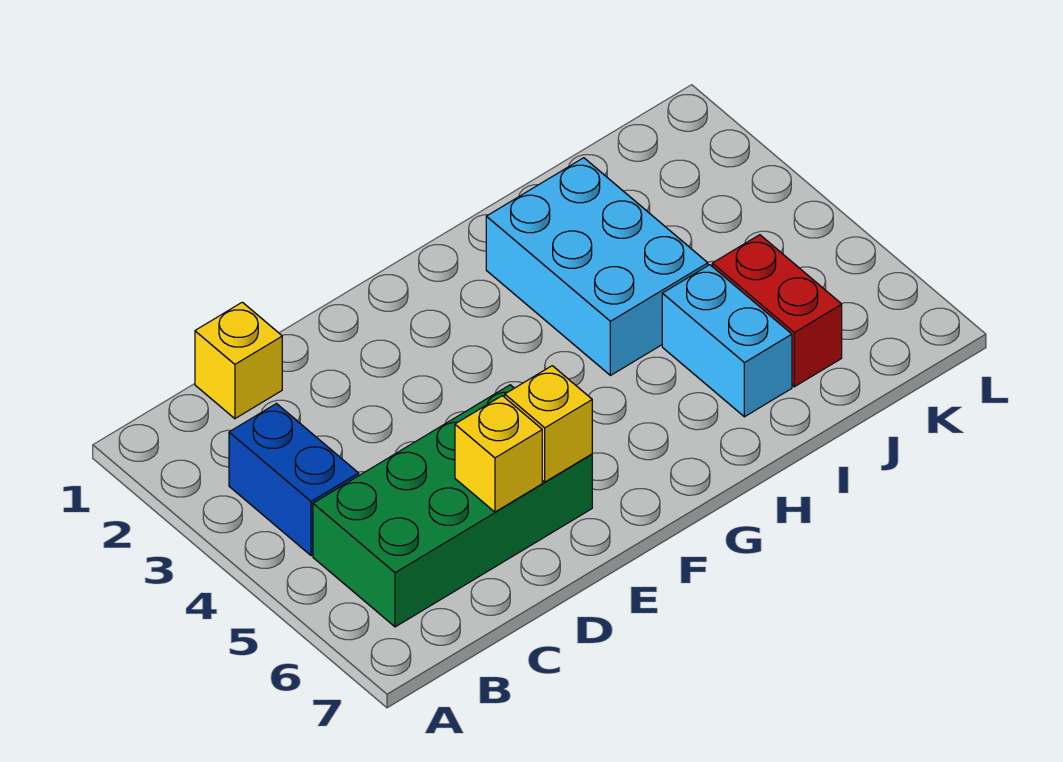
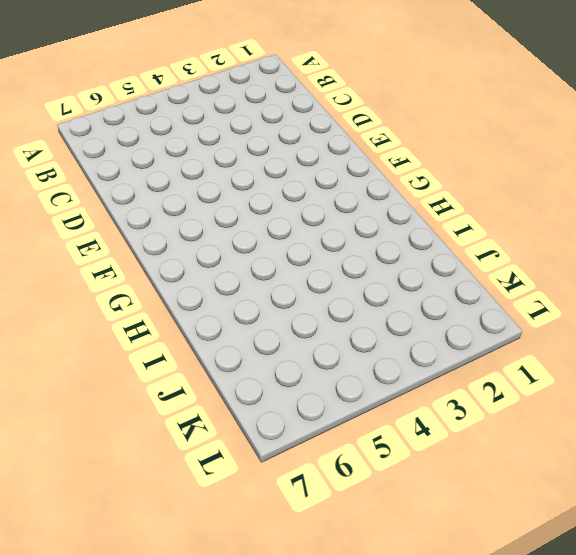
none -> blue 1x2 brick [229,404,359,556]
none -> green 2x4 brick [313,385,592,627]

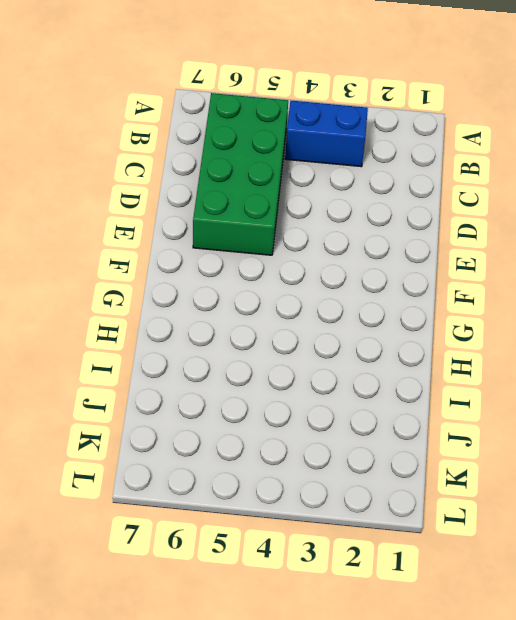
none -> yellow 1x1 brick [195,302,282,419]
none -> cyan 2x3 brick [486,158,708,375]

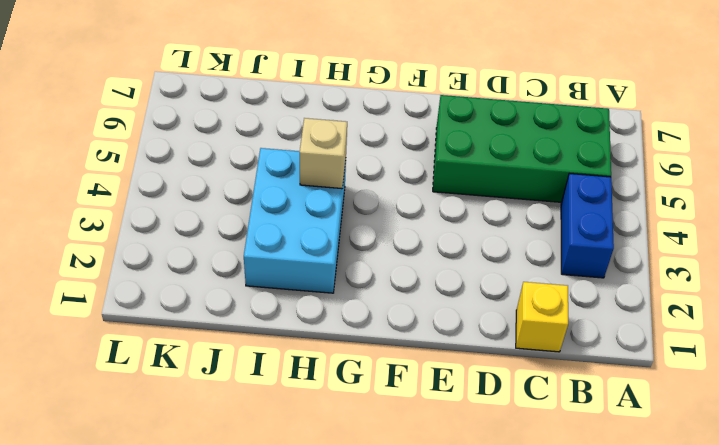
tan 1x1 brick [300,118,347,189] -> none
none -> cyan 1x2 brick [662,265,792,417]
none -> red 1x2 brick [712,235,842,387]

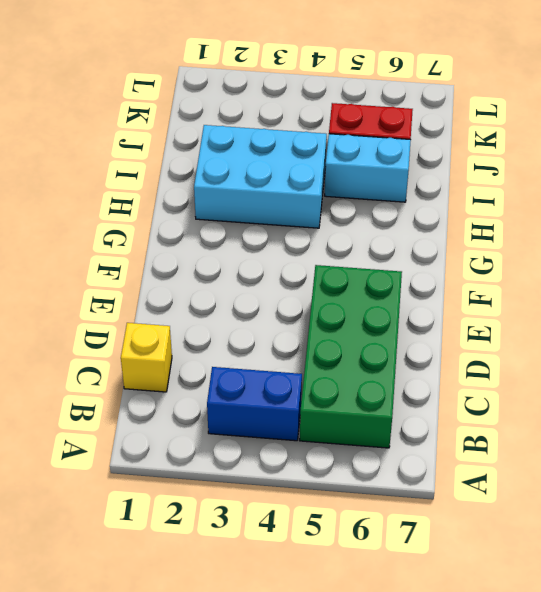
none -> yellow 1x1 brick [455,396,542,512]
none -> yellow 1x1 brick [505,366,592,482]

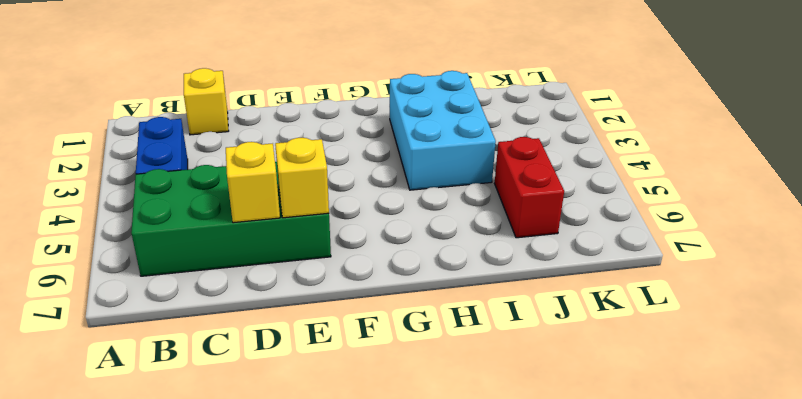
none -> cyan 1x2 brick [662,265,792,417]

